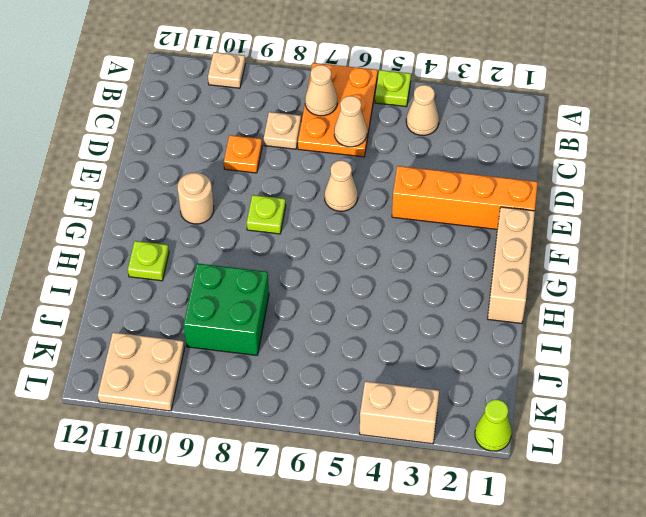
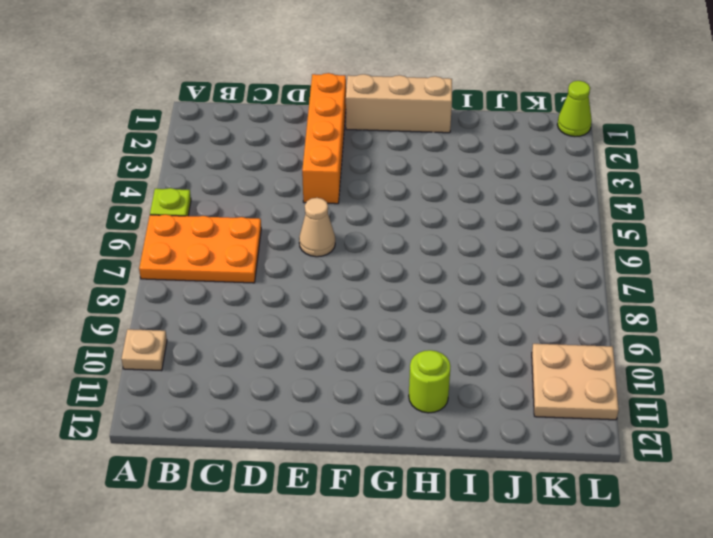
lime 1x1 round brick [409,350,451,413] -> lime 1x1 plate [128,241,169,281]
none -> tan 1x1 cone [406,85,439,135]
none -> tan 1x1 plate [264,112,301,149]
none -> orange 1x1 plate [224,135,262,173]

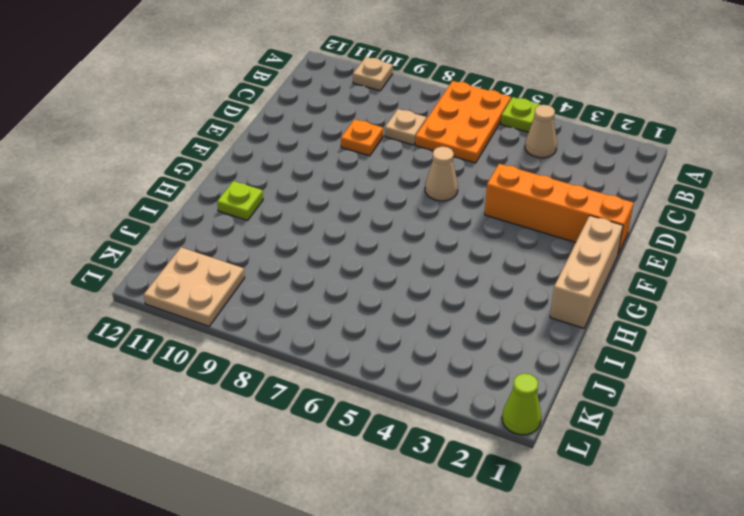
none -> lime 1x1 plate [247,195,286,234]
none -> tan 1x1 round brick [178,172,214,224]
none -> green 2x2 brick [184,263,269,355]

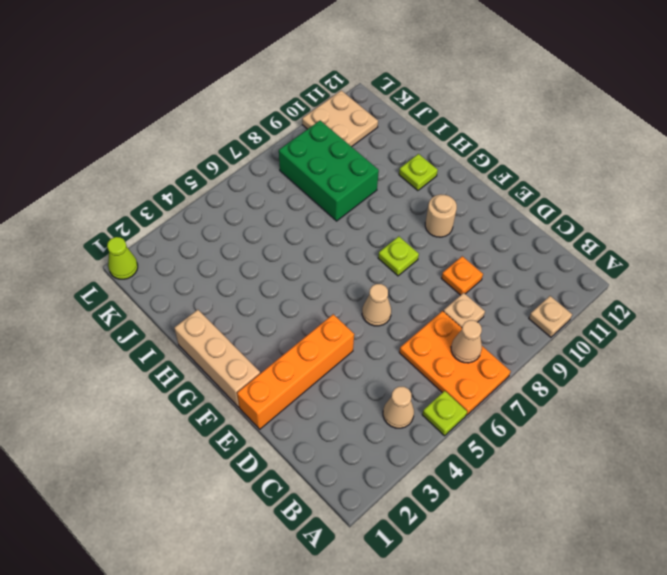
green 2x3 brick [279,121,379,221] -> green 2x2 brick [184,263,269,355]
none -> tan 1x2 brick [360,381,439,444]
none -> tan 1x1 cone [334,96,367,147]

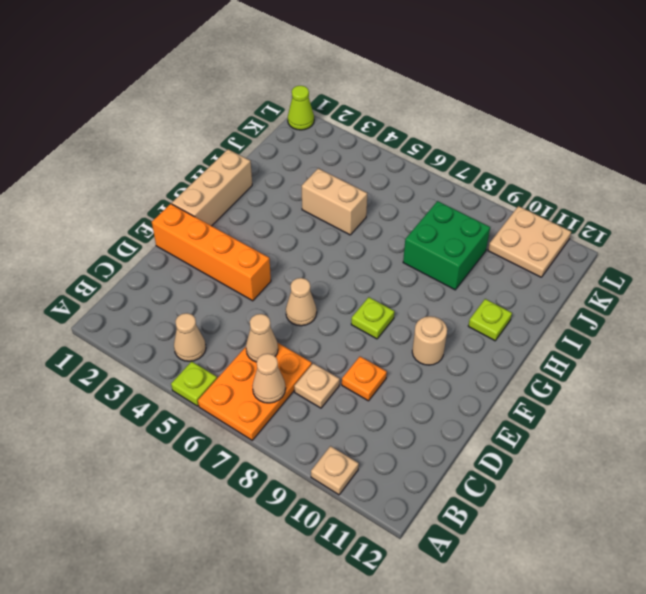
tan 1x2 brick [302,168,367,235] -> tan 1x2 brick moved to [360,381,439,444]

